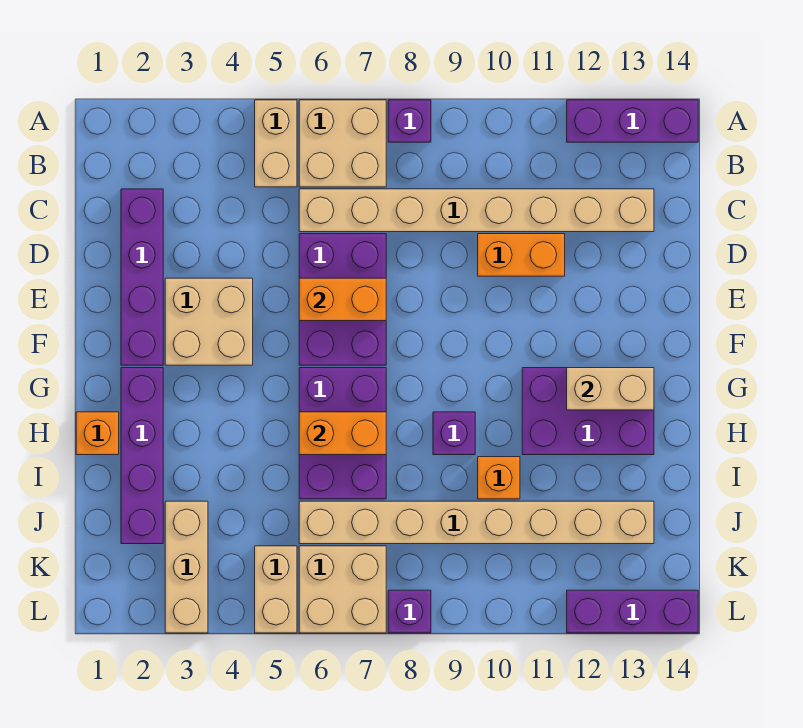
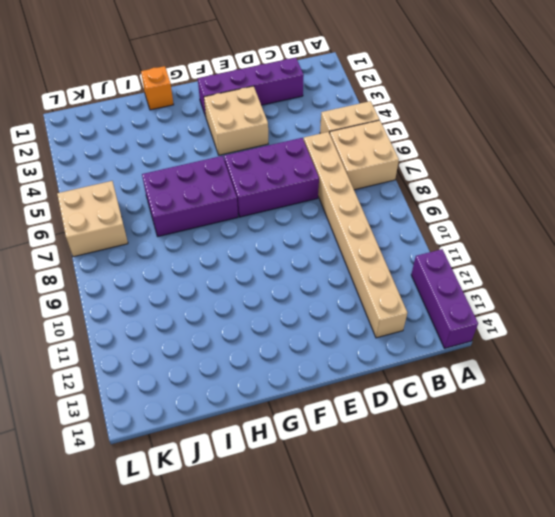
none -> purple 1x1 brick [388,100,431,142]
none -> orange 1x2 brick [478,234,565,276]
none -> purple 1x4 brick [121,368,163,544]

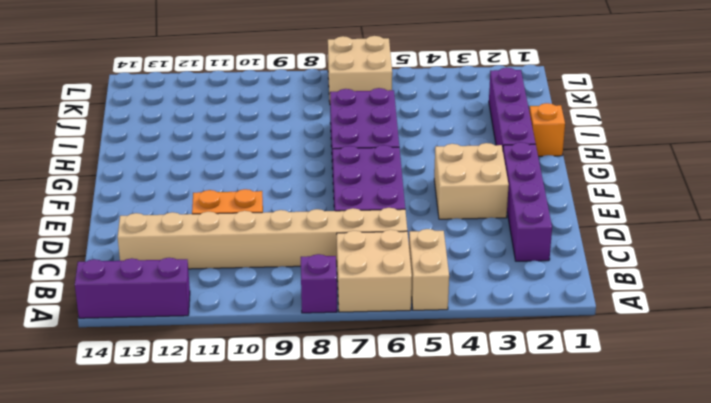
none -> purple 2x3 brick [522,368,654,455]
none -> purple 1x1 brick [433,412,475,455]
none -> orange 1x1 brick [478,457,520,499]

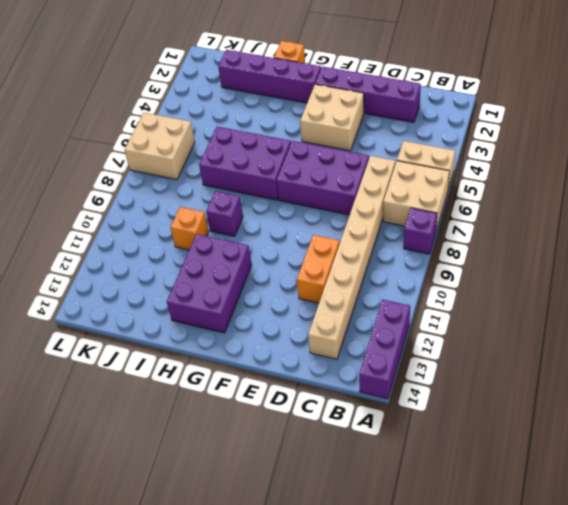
none -> tan 1x3 brick [165,501,208,633]
none -> tan 1x8 brick [299,501,654,544]
none -> tan 1x2 brick [255,546,297,633]

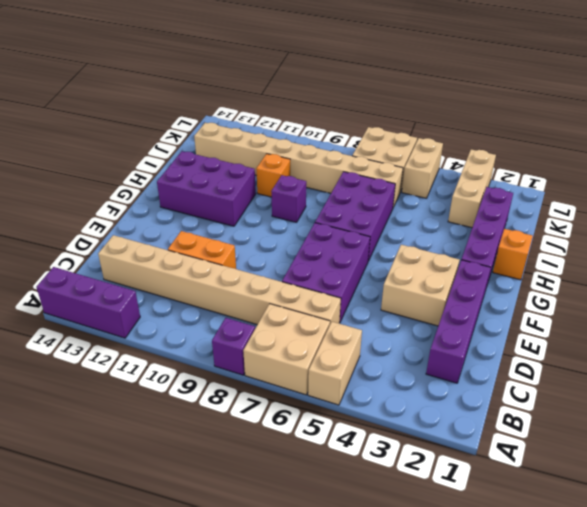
none -> purple 1x1 brick [388,590,431,633]
none -> purple 1x3 brick [567,590,698,633]
none -> orange 1x2 brick [299,278,386,321]

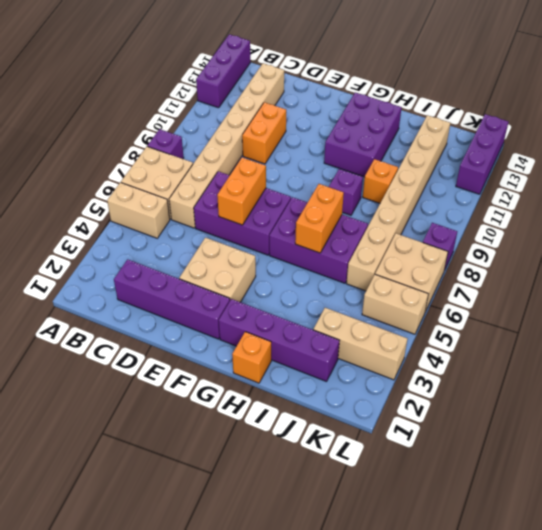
none -> tan 1x2 brick [567,368,654,410]

